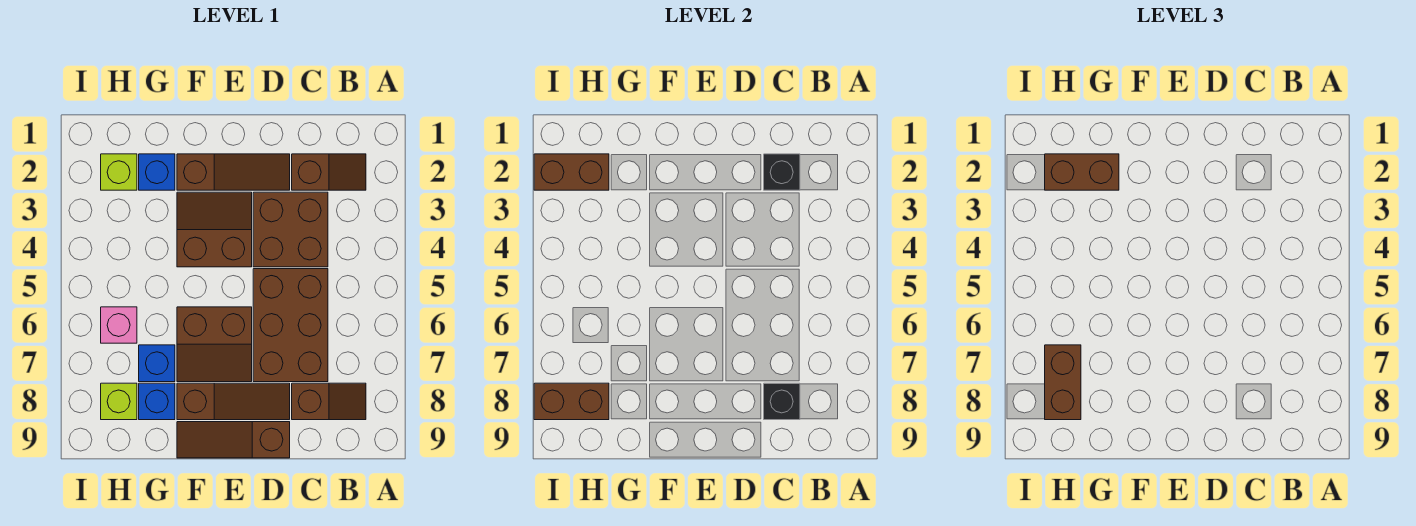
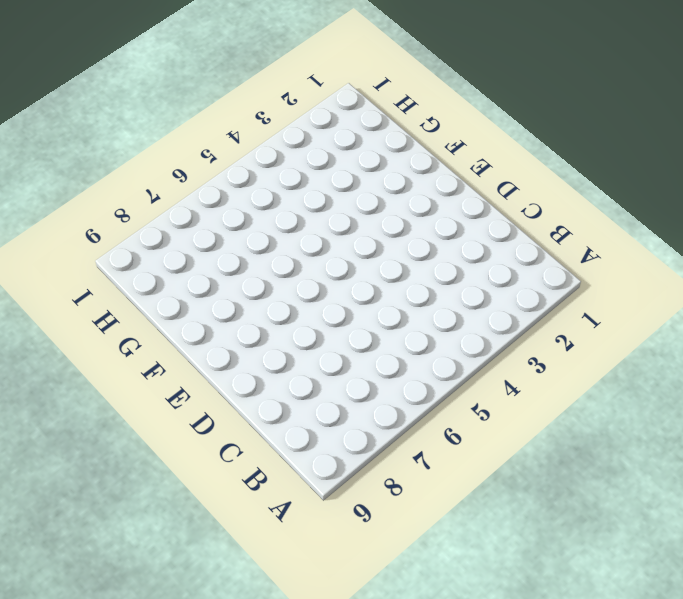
none -> brown 1x2 slope [292,154,366,190]
none -> brown 1x2 slope [292,383,366,420]
none -> brown 2x2 brick [253,192,328,267]

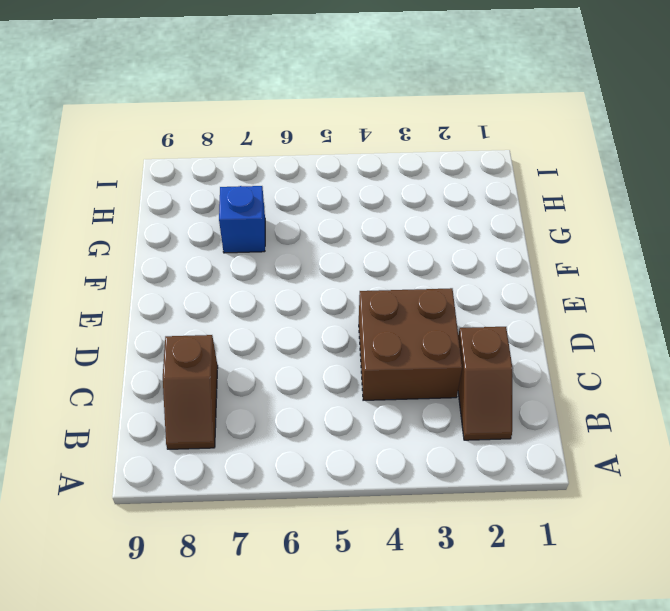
none -> brown 2x3 brick [253,269,328,382]
none -> brown 1x3 slope [177,154,290,190]
none -> brown 1x3 slope [177,383,290,420]

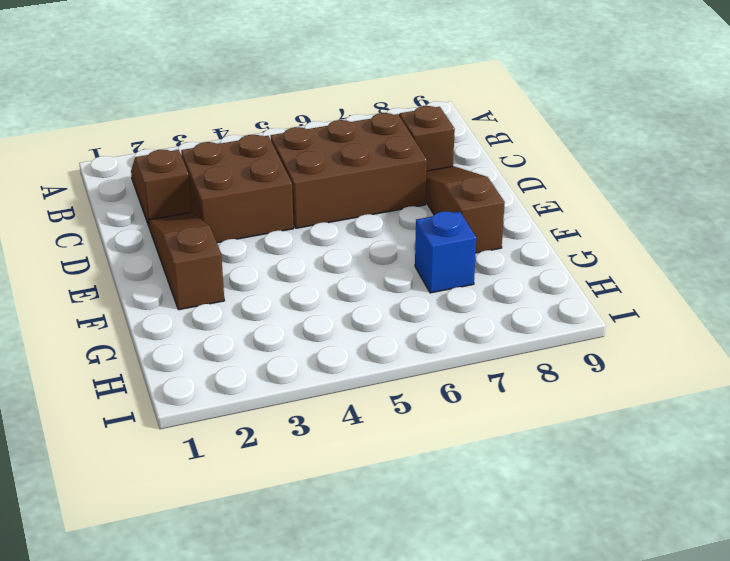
none -> brown 1x3 slope [177,422,290,458]
none -> brown 2x2 slope [177,192,252,267]
none -> brown 2x2 slope [177,307,252,382]

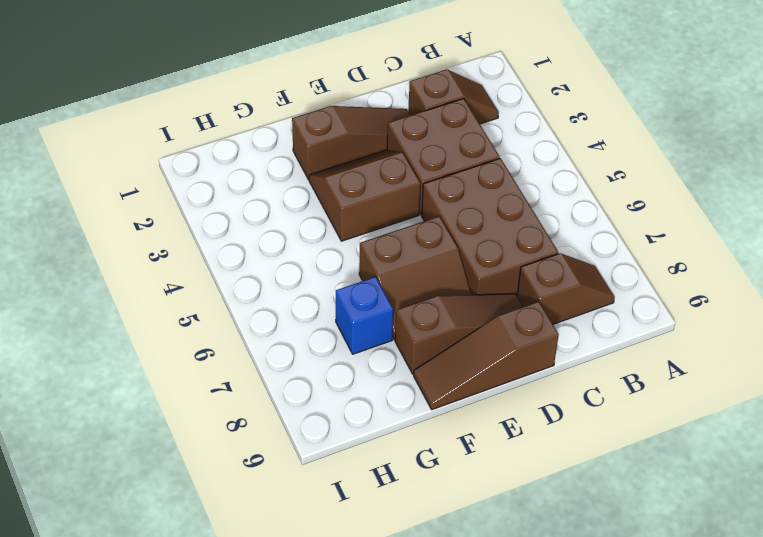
none -> blue 1x1 brick [139,154,175,190]
none -> blue 1x1 brick [139,383,175,420]
none -> lime 1x1 brick [101,154,137,190]

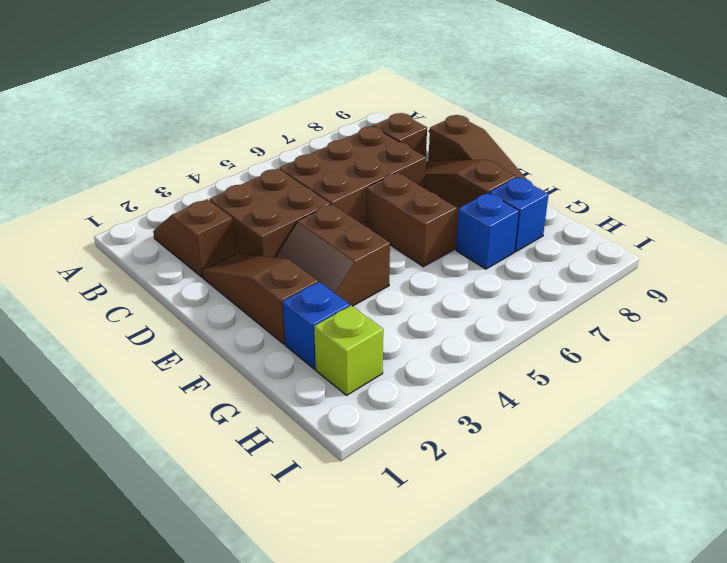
none -> pink 1x1 brick [101,307,137,343]
none -> lime 1x1 brick [101,383,137,420]
none -> black 1x1 brick [764,154,800,190]

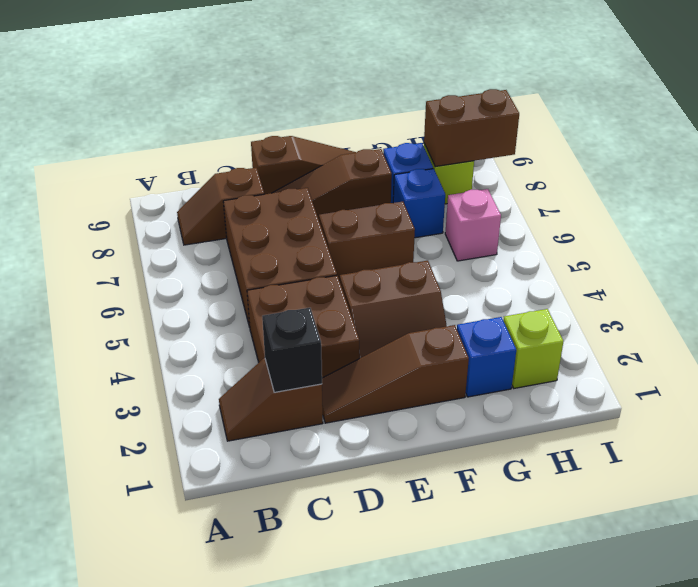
none -> black 1x1 brick [764,383,800,420]
none -> brown 1x2 brick [534,154,609,190]
none -> brown 1x2 brick [1045,154,1119,190]

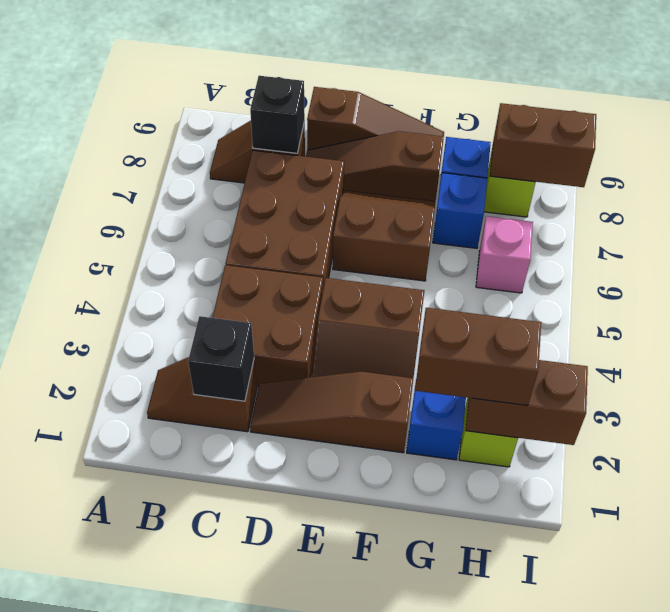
none -> brown 1x2 brick [1045,345,1081,420]

